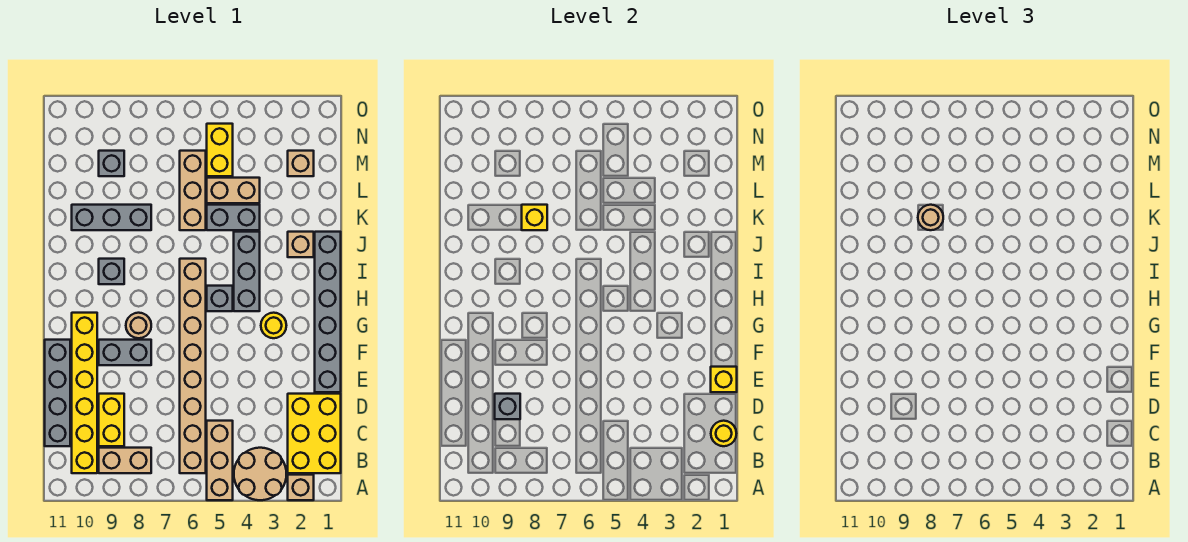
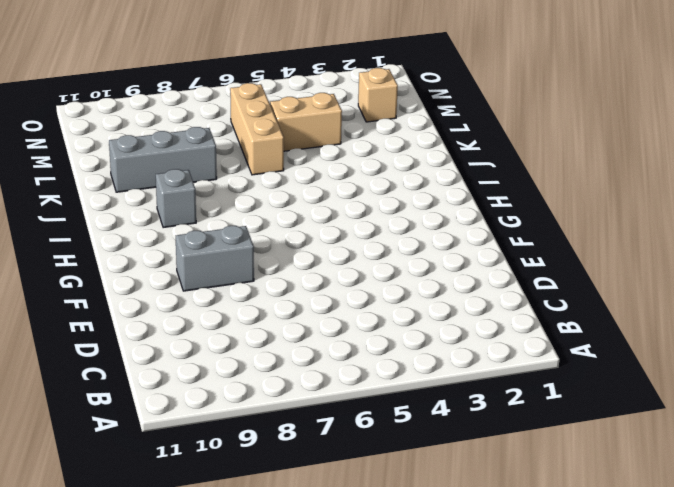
none -> tan 1x1 brick [288,475,314,500]
none -> tan 2x2 round brick [234,448,286,500]
none -> tan 1x3 brick [207,421,233,500]

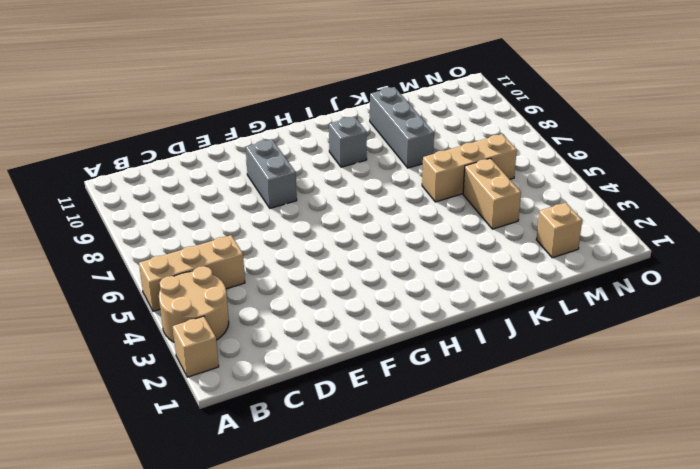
none -> yellow 2x3 brick [288,394,341,473]
none -> tan 1x8 brick [180,259,206,473]
none -> tan 1x2 brick [99,448,151,473]

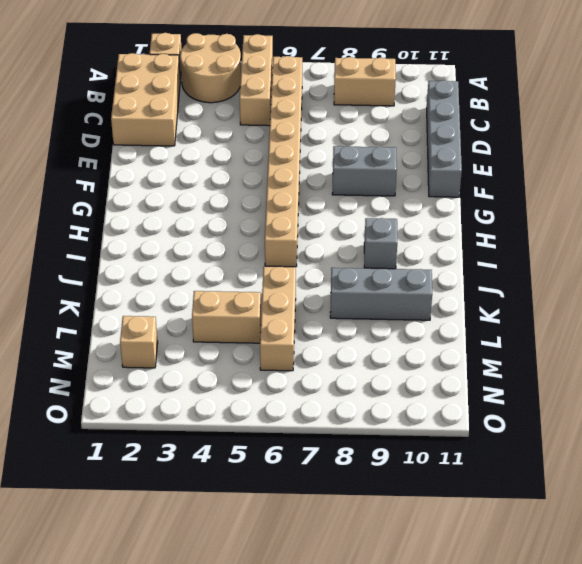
tan 2x3 brick [111,53,180,146] -> yellow 2x3 brick [288,394,341,473]
none -> yellow 1x6 brick [72,313,97,473]
none -> yellow 1x2 brick [99,394,124,446]
none -> grey 1x6 brick [315,232,341,392]

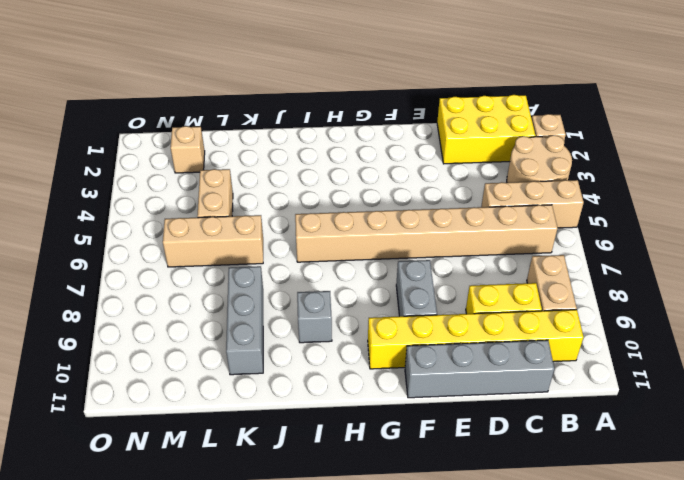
none -> grey 1x6 brick [315,232,341,392]
none -> yellow 1x1 round brick [261,313,286,338]
none -> tan 1x1 round brick [126,313,151,338]

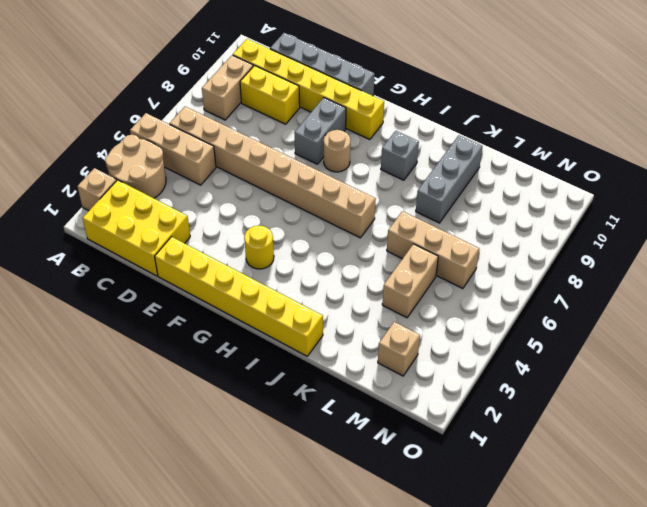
yellow 1x6 brick [155,237,323,356] -> grey 1x6 brick [315,232,341,392]
none -> grey 1x3 brick [234,232,260,311]
none -> grey 1x1 brick [207,286,233,311]
none -> tan 1x1 brick [288,232,314,257]

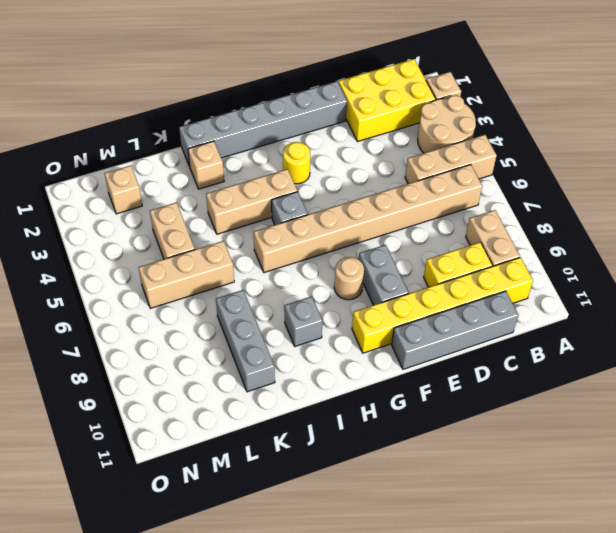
tan 1x3 brick [206,169,297,234] -> grey 1x3 brick [234,232,260,311]
none -> grey 1x2 brick [207,205,260,230]
none -> yellow 1x2 brick [207,124,233,176]
none -> grey 1x1 brick [99,151,124,176]

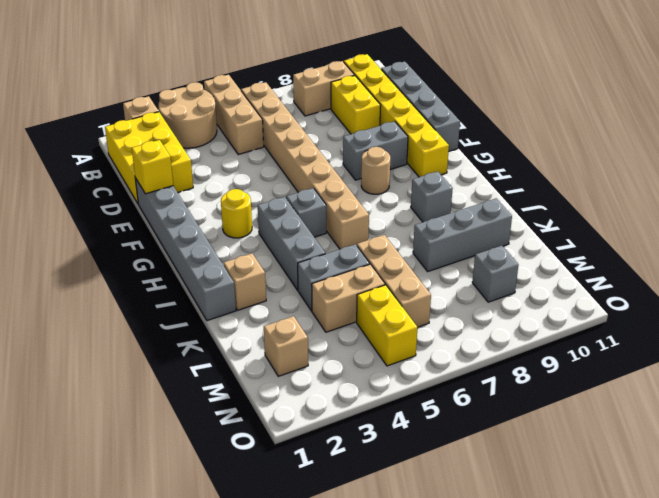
none -> yellow 1x1 round brick [711,421,736,446]
none -> grey 1x1 brick [495,394,520,419]
none -> yellow 1x1 brick [522,205,547,230]

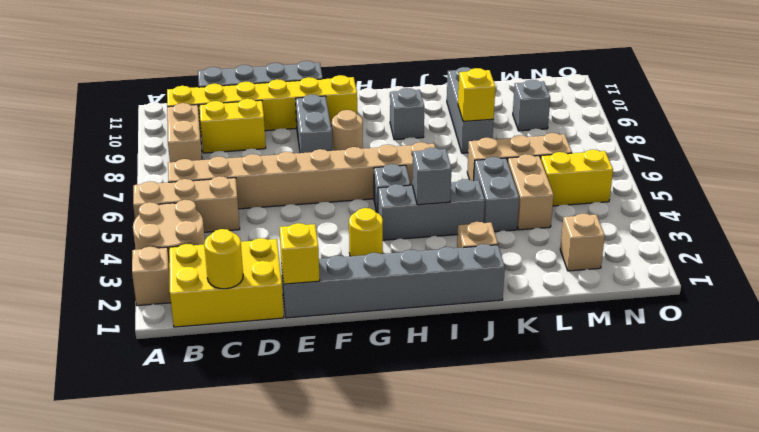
grey 1x1 brick [412,148,451,205] -> grey 1x1 brick moved to [495,394,520,419]
none -> tan 1x1 round brick [918,205,943,230]

